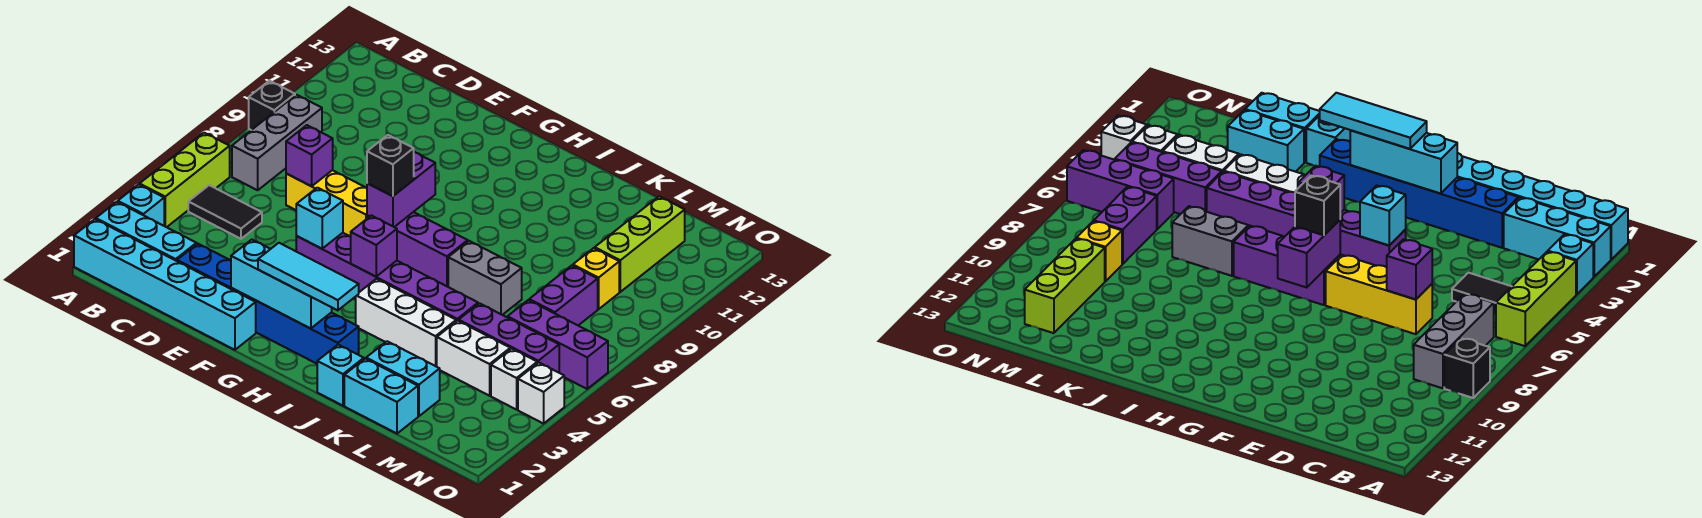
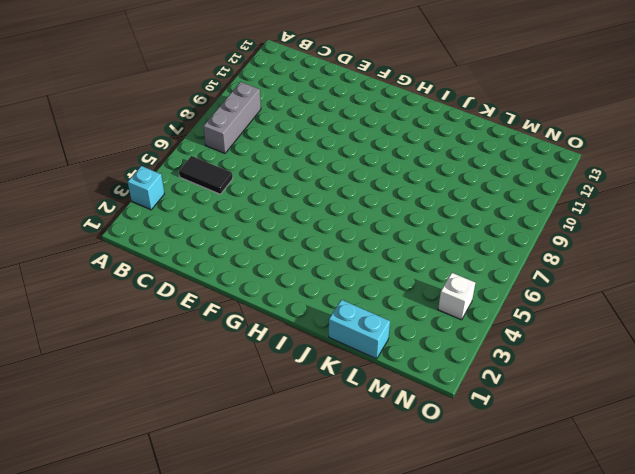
none -> cyan 1x6 brick [74,219,256,350]
none -> cyan 1x3 brick [96,202,196,261]
none -> lime 1x3 brick [140,133,230,227]
none -> black 1x1 brick [249,81,295,130]

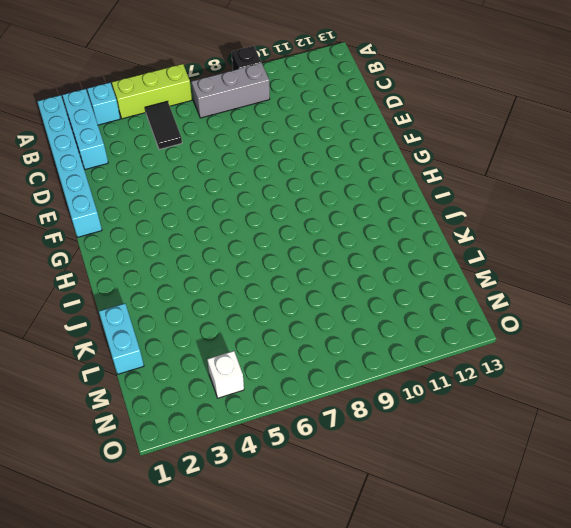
none -> blue 1x6 brick [177,244,359,364]
none -> yellow 1x3 brick [286,170,367,237]
none -> purple 1x6 brick [296,233,478,321]
none -> purple 1x3 brick [367,212,468,287]

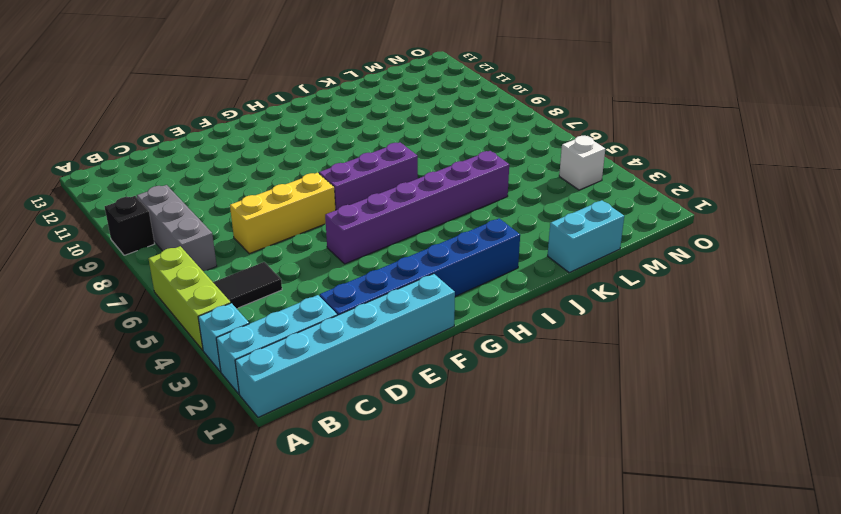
none -> white 1x3 brick [356,279,456,367]
none -> cyan 1x1 brick [317,345,364,406]
none -> grey 1x2 brick [448,241,522,315]
none -> cyan 1x2 brick [366,341,440,416]

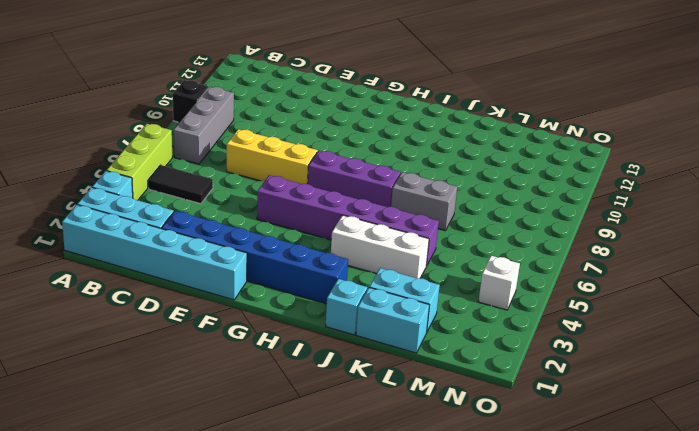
none -> white 1x2 brick [437,321,510,396]
none -> purple 1x3 brick [459,303,559,373]
none -> purple 1x3 brick [507,300,608,389]
none -> purple 1x2 brick [529,266,598,325]

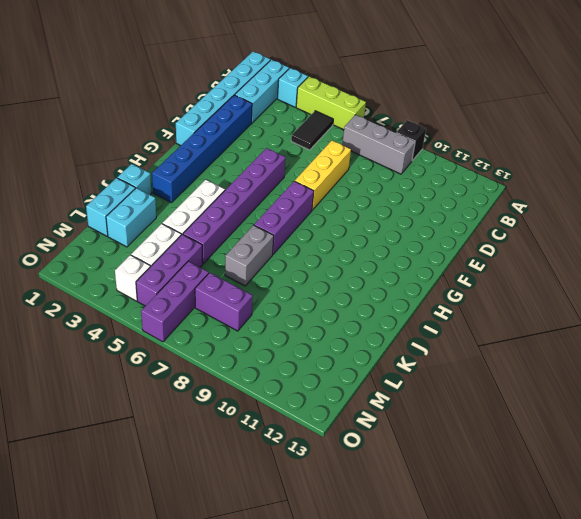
none -> yellow 1x1 brick [573,248,619,309]
none -> lime 1x3 brick [595,196,685,292]
none -> white 1x1 brick [518,362,564,424]
none -> purple 1x1 brick [286,125,333,186]

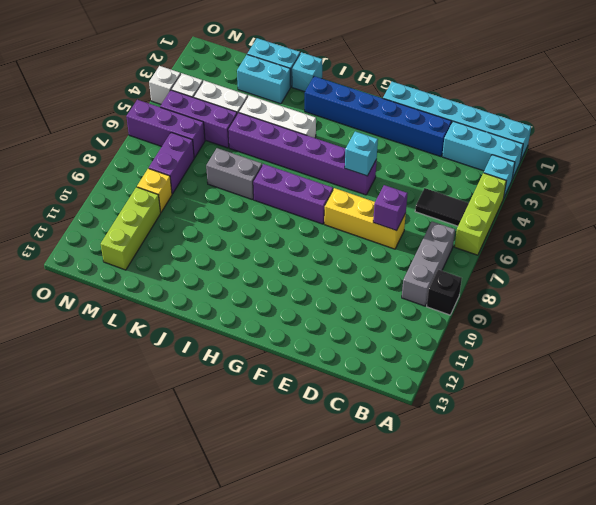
none -> cyan 1x3 brick [231,240,332,329]
none -> purple 1x2 brick [367,152,435,227]
none -> purple 1x1 brick [351,215,397,277]
none -> cyan 1x3 tile [258,243,359,310]

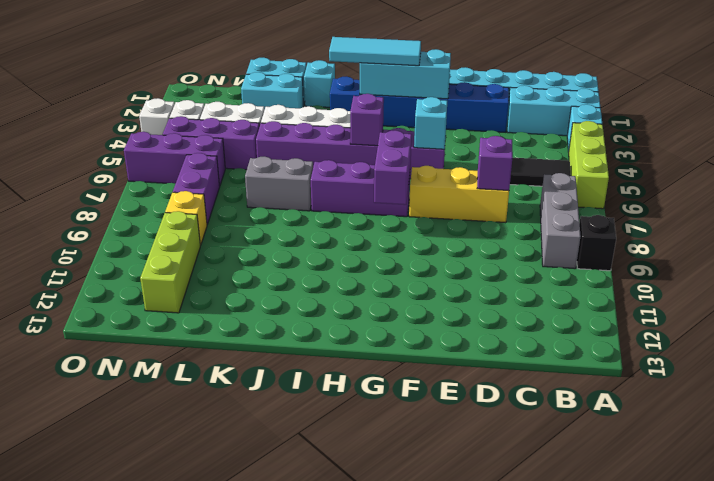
none -> black 1x1 brick [367,135,414,196]

